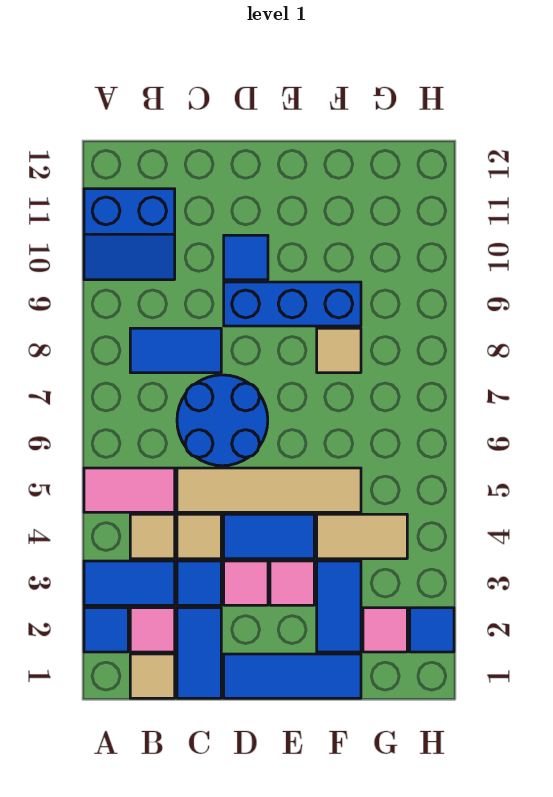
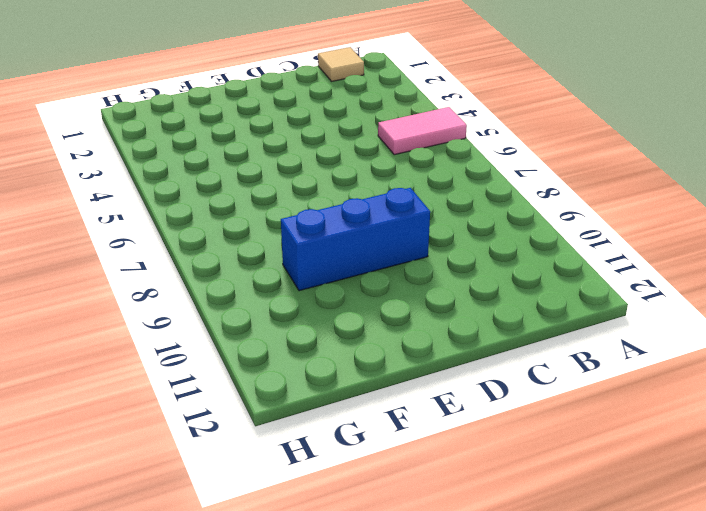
none -> blue 1x1 tile [84,608,128,652]
none -> blue 1x2 tile [84,561,175,605]
none -> blue 2x2 slope [84,189,175,280]

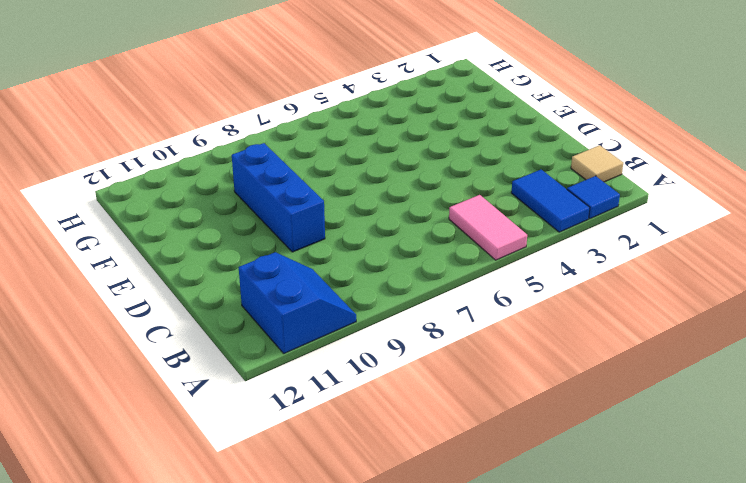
none -> pink 1x1 tile [130,608,175,652]
none -> tan 1x1 tile [130,514,175,559]
none -> blue 1x2 tile [130,328,221,373]

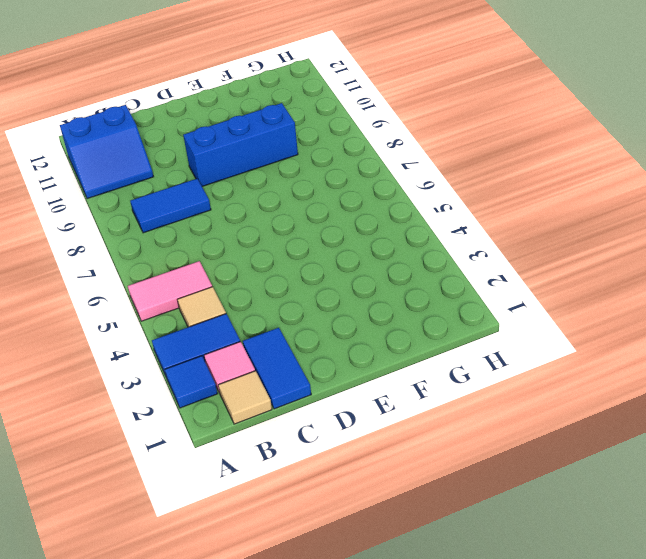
none -> blue 1x1 tile [177,561,221,605]
none -> tan 1x1 tile [177,514,221,559]
none -> tan 1x4 tile [177,468,361,512]

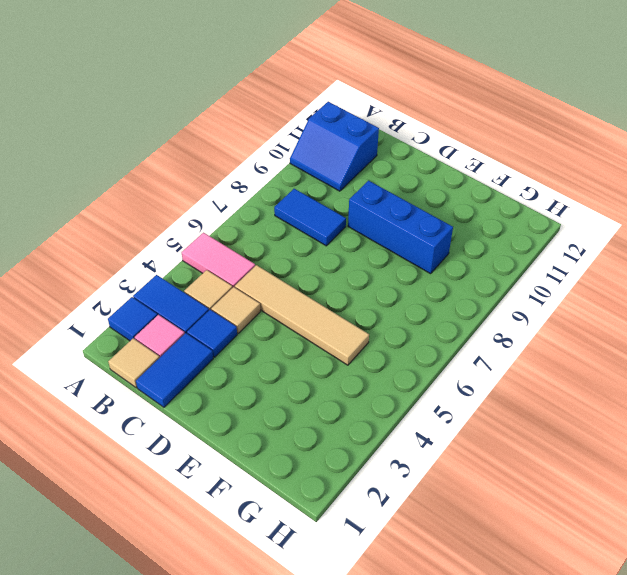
none -> blue 2x2 round brick [177,375,268,466]
none -> blue 1x3 tile [224,654,361,698]
none -> pink 1x1 tile [224,561,268,605]

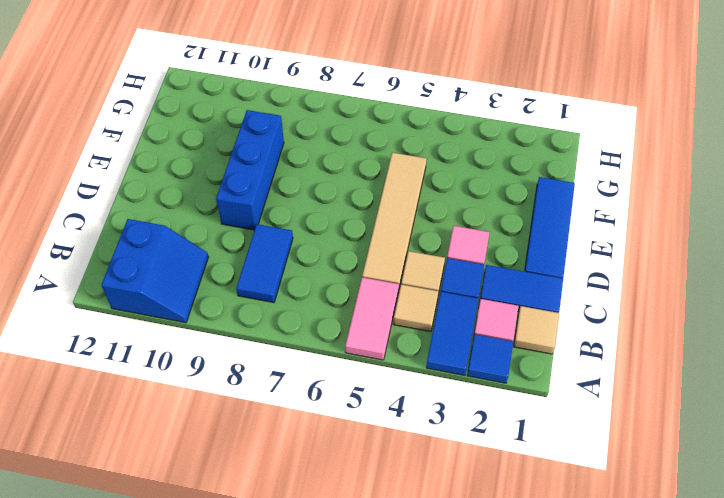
none -> blue 2x2 round brick [177,375,268,466]
none -> blue 1x2 tile [224,514,314,559]
none -> blue 1x1 tile [224,235,268,280]

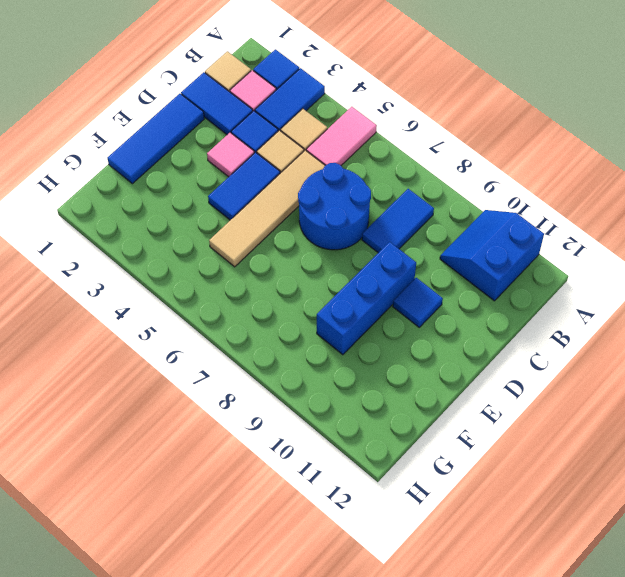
none -> pink 1x1 tile [270,561,314,605]
none -> blue 1x2 tile [317,561,361,652]
none -> tan 1x2 tile [317,514,407,559]

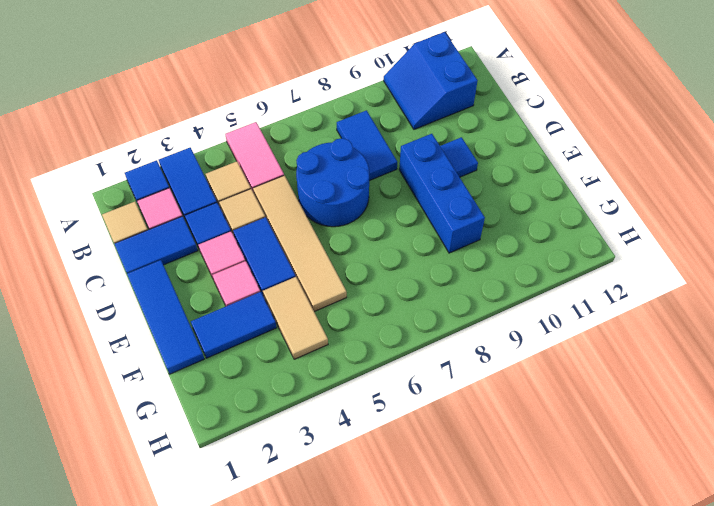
none -> tan 1x1 tile [317,328,361,373]
none -> pink 1x1 tile [363,608,407,652]
none -> blue 1x1 tile [410,608,454,652]

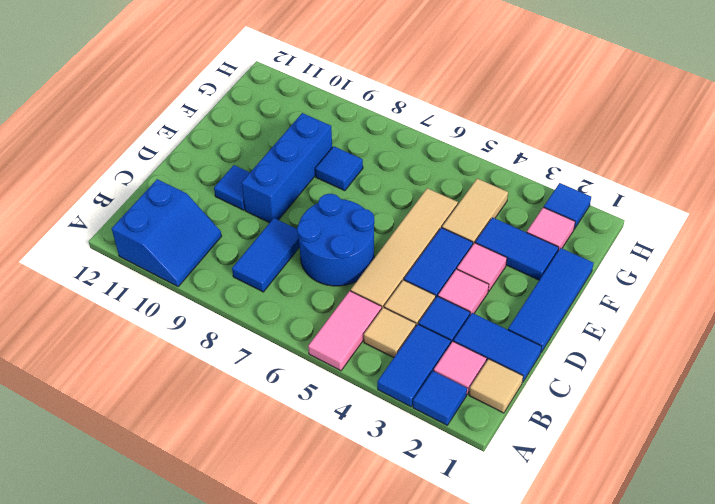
blue 1x1 tile [315,146,363,191] -> tan 1x1 tile [317,328,361,373]

